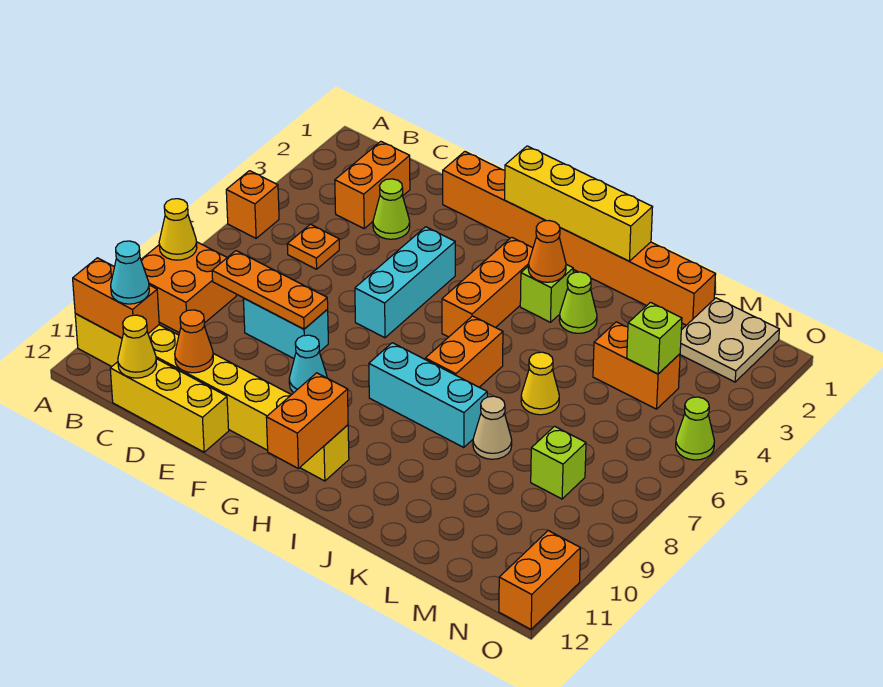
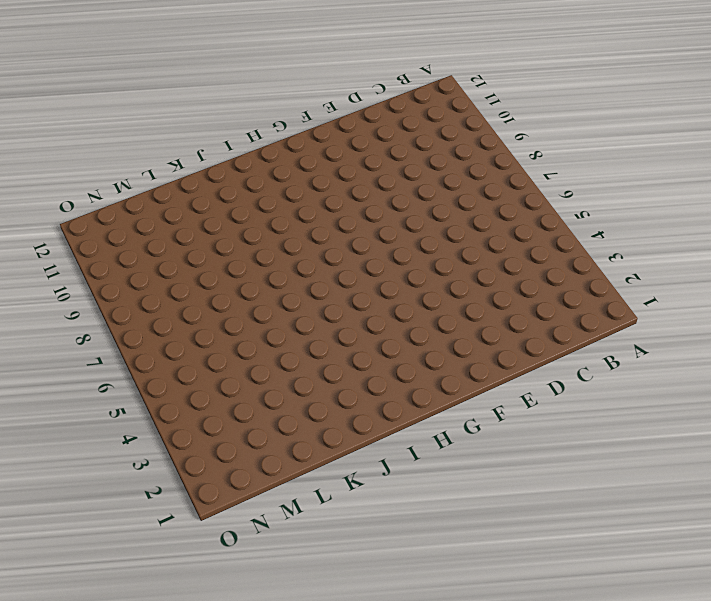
none -> orange 1x1 brick [226,171,279,238]
none -> orange 2x2 brick [141,242,236,333]
none -> yellow 1x8 brick [75,314,349,481]
none -> orange 1x2 brick [335,141,410,228]

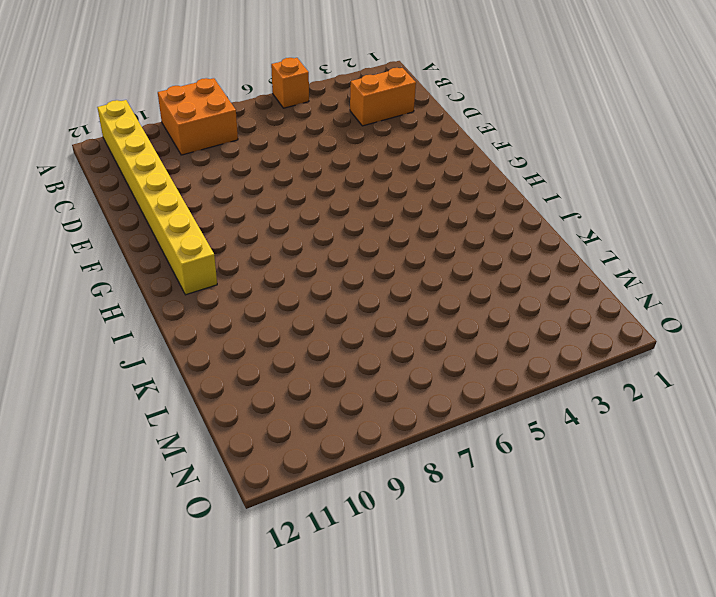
none -> orange 1x1 plate [287,224,339,269]
none -> yellow 1x3 brick [110,359,229,452]
none -> lime 1x1 cone [373,179,410,239]
none -> cyan 1x2 brick [243,298,328,358]

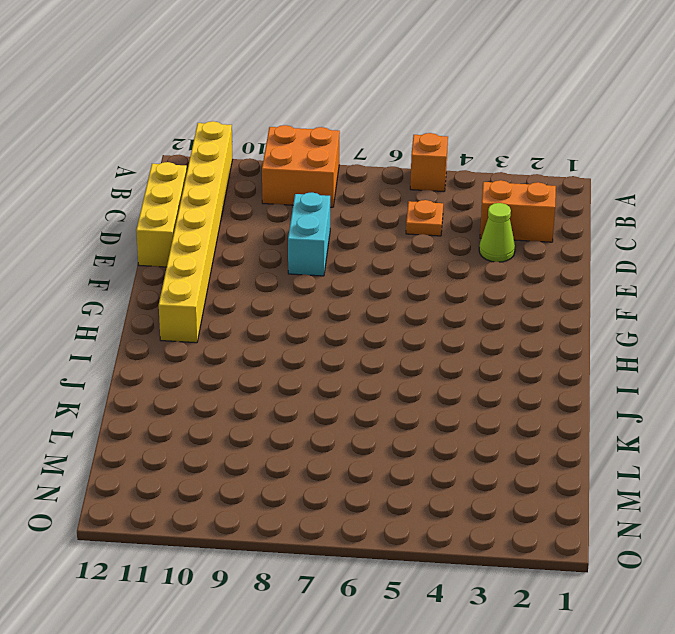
none -> orange 1x8 brick [443,152,716,325]
none -> cyan 1x3 brick [355,227,455,338]
none -> cyan 1x1 cone [289,335,327,393]
none -> orange 1x3 brick [442,237,533,337]

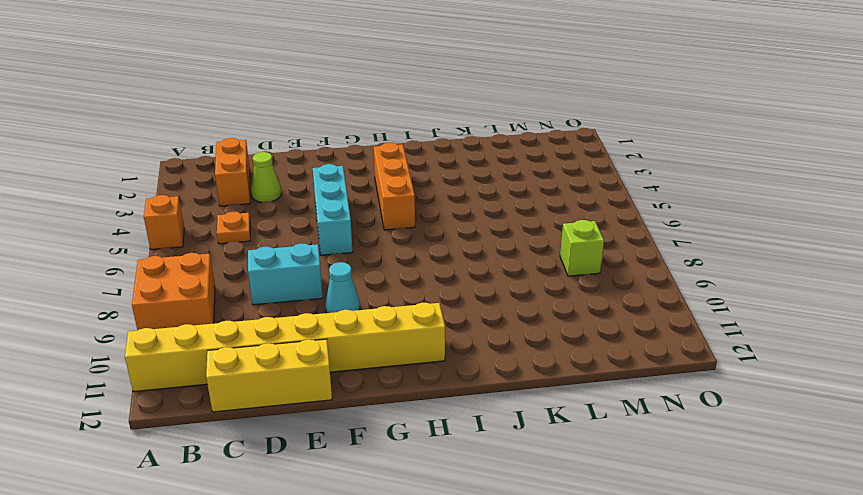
none -> orange 1x8 brick [443,152,716,325]
none -> cyan 1x3 brick [369,343,487,447]
none -> lime 1x1 brick [520,264,573,322]
none -> orange 1x2 brick [425,316,503,387]

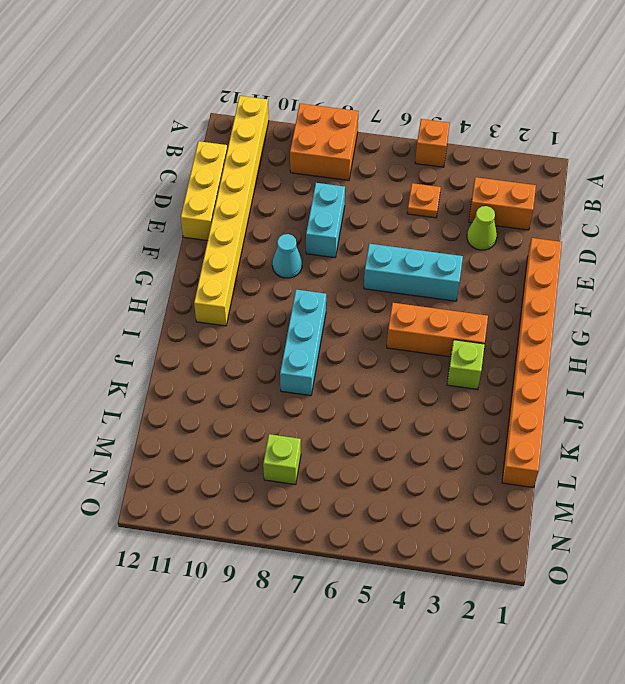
none -> orange 1x2 brick [425,316,503,387]
none -> lime 1x1 cone [559,272,597,333]
none -> yellow 1x1 cone [521,352,559,415]
none -> tan 1x1 cone [473,396,512,459]

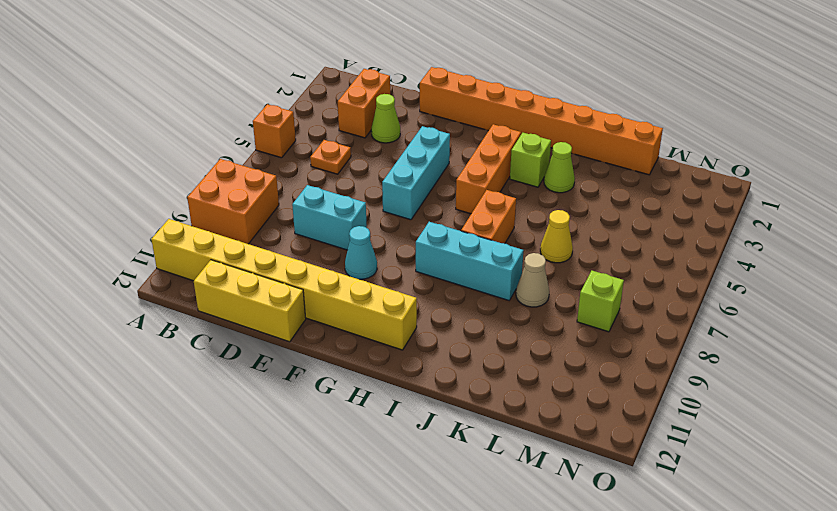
none -> orange 1x2 brick [593,322,680,409]
none -> tan 2x2 plate [680,298,779,382]
none -> lime 1x1 cone [676,397,714,460]
none -> orange 1x2 brick [499,531,580,629]

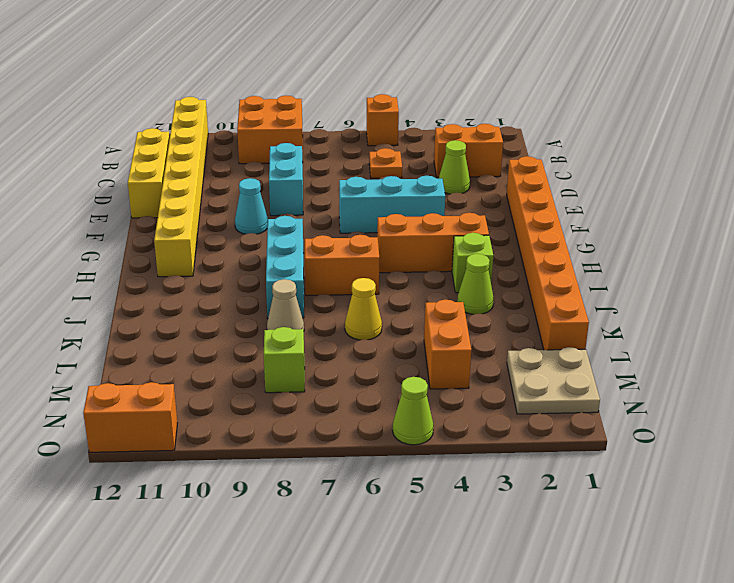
none -> yellow 1x1 cone [159,199,197,260]
none -> orange 1x2 brick [73,258,159,338]
none -> orange 1x3 plate [212,251,328,329]
none -> yellow 1x1 cone [118,315,157,378]

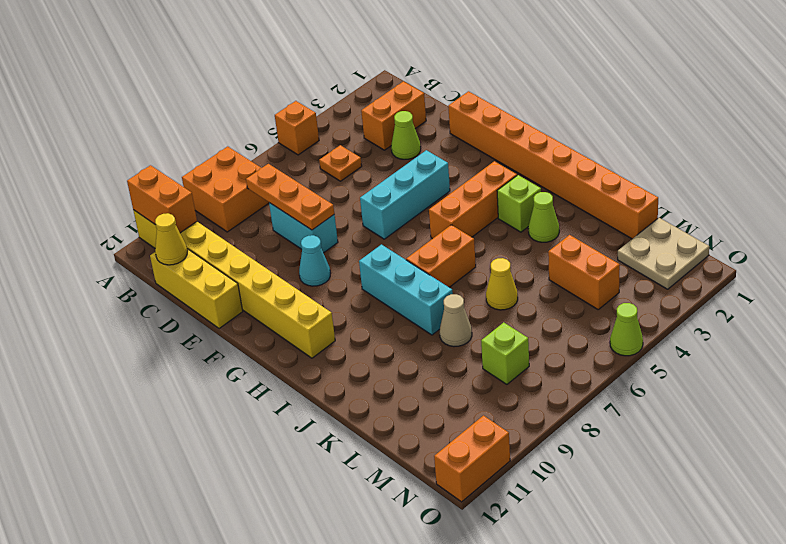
none -> yellow 1x1 cone [159,199,197,260]
none -> orange 1x1 cone [175,310,213,373]
none -> yellow 1x4 brick [505,146,653,261]
none -> orange 1x2 brick [266,373,348,468]

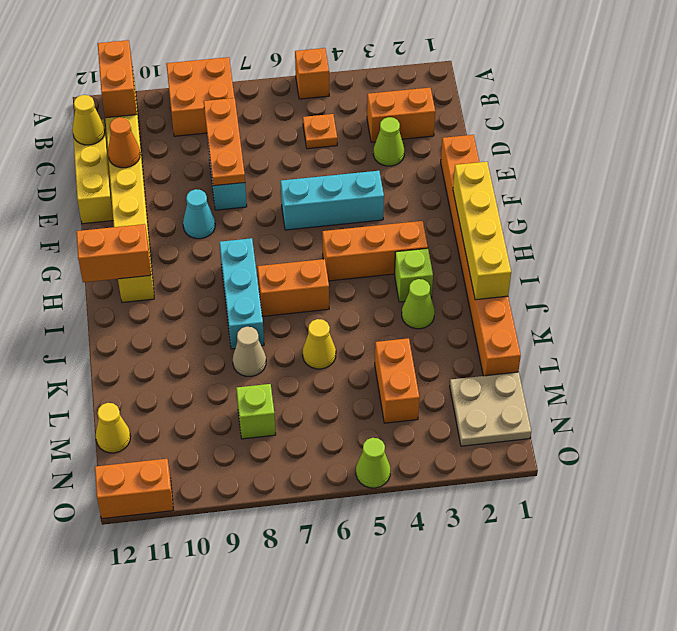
yellow 1x1 cone [96,403,131,453] -> yellow 1x1 cone moved to [159,199,197,260]
none -> orange 1x1 cone [528,221,566,282]
none -> lime 1x1 brick [627,303,682,374]
none -> cyan 1x1 cone [111,241,149,304]

